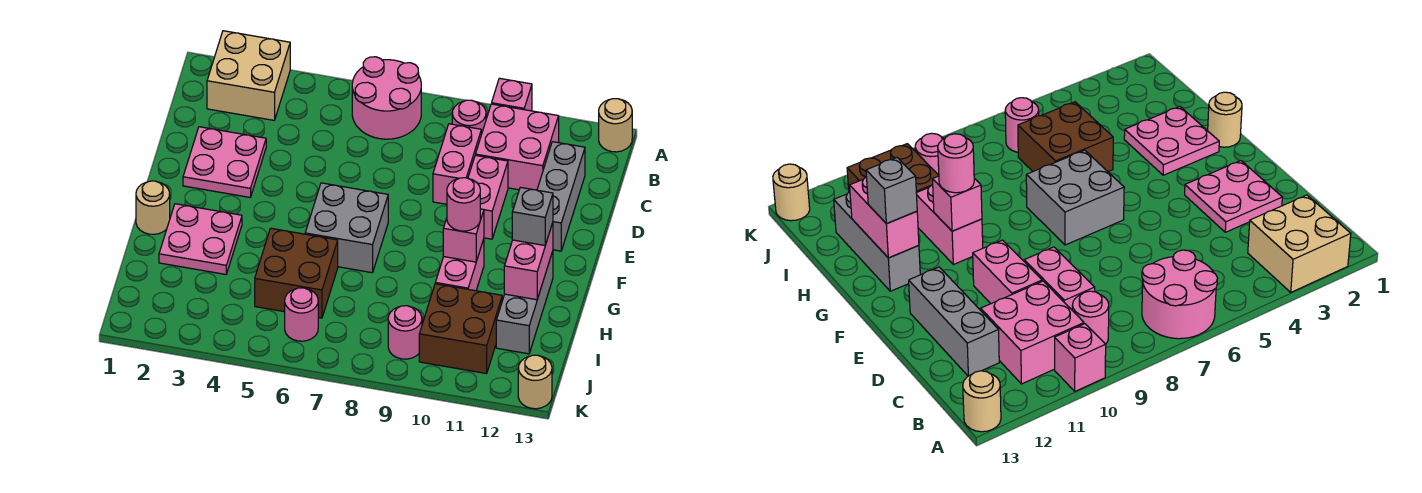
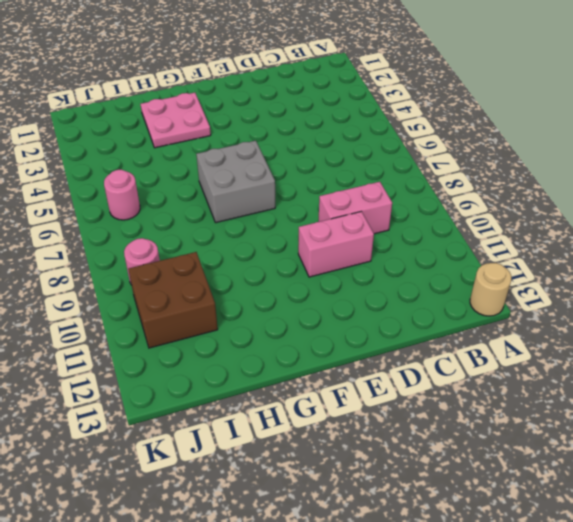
none -> tan 2x2 brick [207,31,290,120]
none -> pink 2x2 round brick [352,57,421,139]
none -> pink 1x1 brick [492,78,532,111]

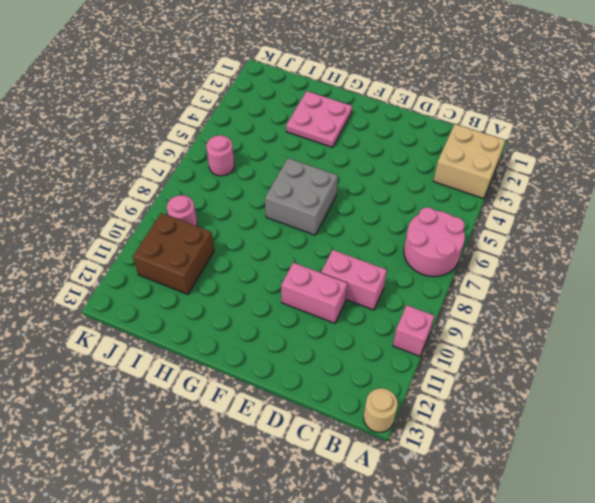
none -> pink 1x1 round brick [452,100,486,134]
none -> pink 2x2 brick [475,104,559,190]
none -> grey 1x3 brick [537,142,585,251]

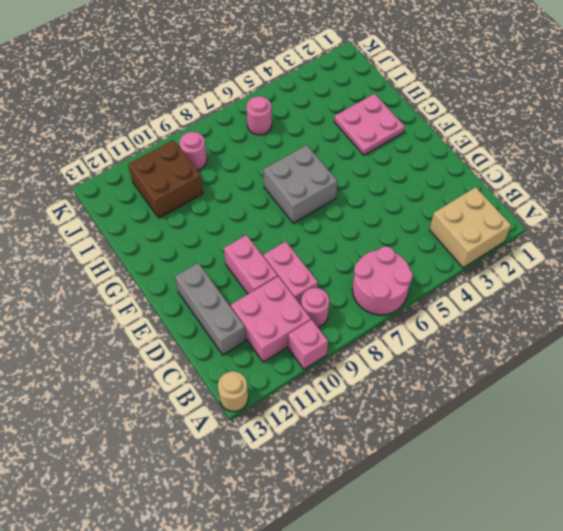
none -> pink 2x2 plate [183,127,266,197]
none -> tan 1x1 round brick [136,181,170,234]
none -> pink 1x2 brick [435,239,484,291]

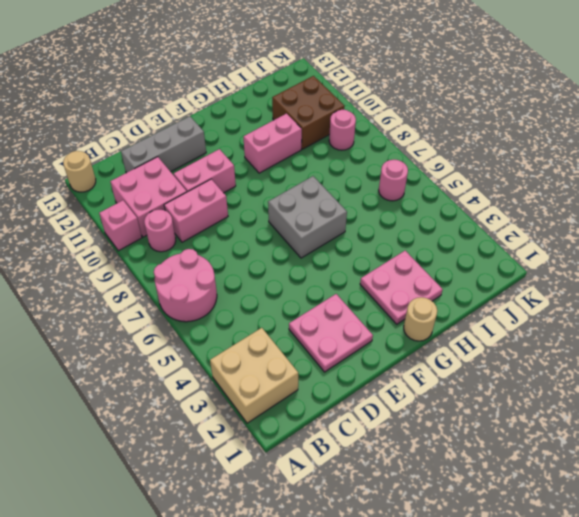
none -> grey 1x3 brick [496,251,553,354]
none -> brown 2x2 brick [255,228,338,318]
none -> tan 1x1 round brick [518,355,552,409]

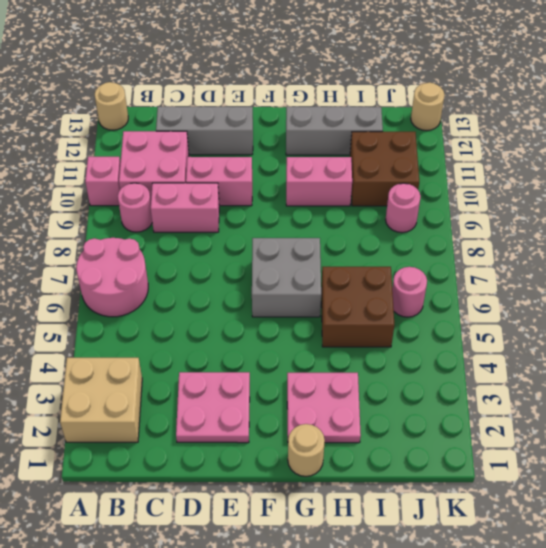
none -> pink 1x1 brick [443,209,484,262]
none -> pink 1x2 brick [504,223,553,300]
none -> pink 1x1 round brick [447,178,480,231]

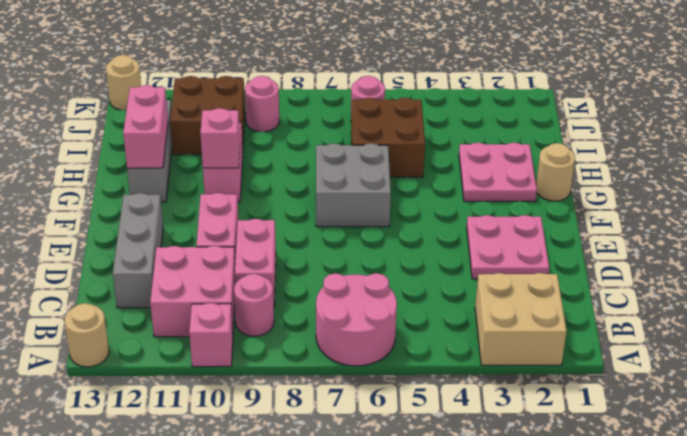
none -> pink 1x1 round brick [447,178,480,231]
none -> grey 1x1 brick [512,187,553,245]

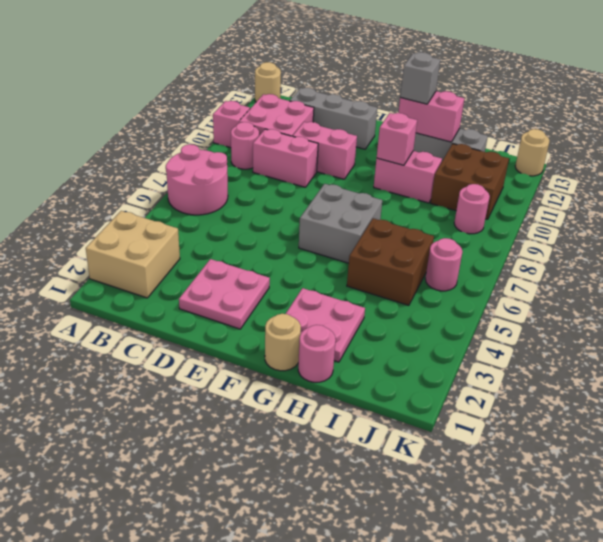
pink 1x1 round brick [298,325,336,382] -> pink 1x1 round brick moved to [447,178,480,231]

